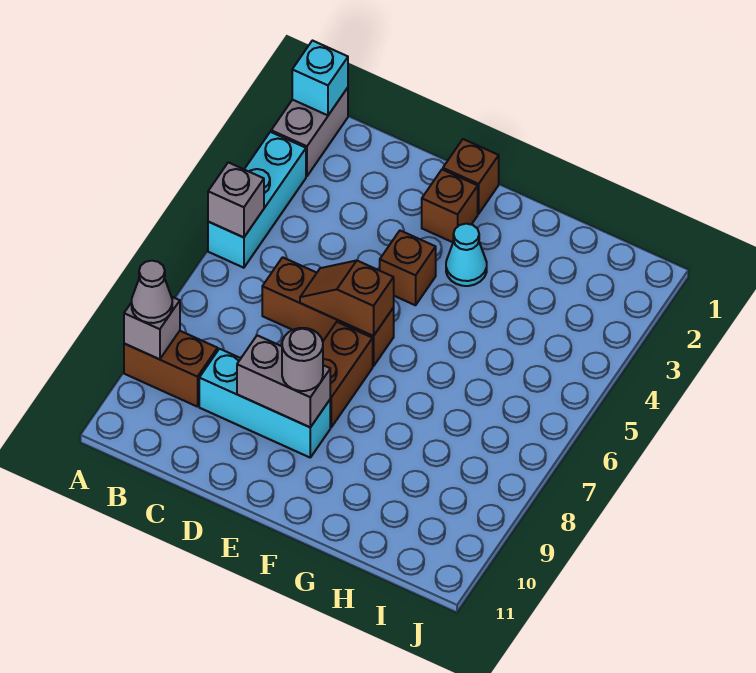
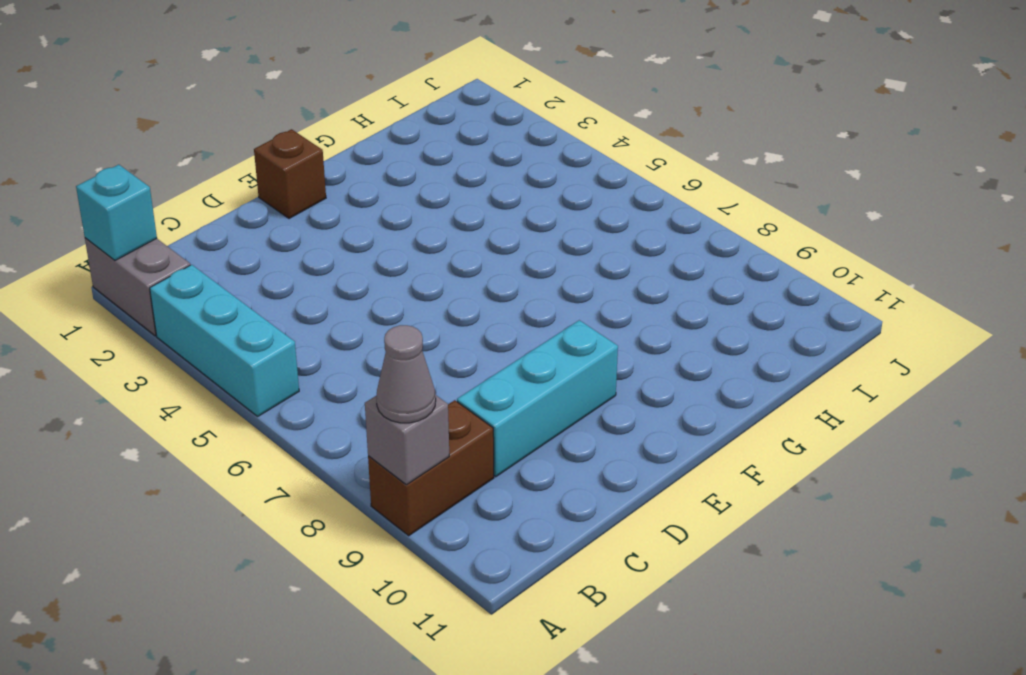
none -> brown 1x3 brick [262,257,394,366]
none -> brown 1x1 brick [422,170,478,242]
none -> brown 1x1 brick [380,231,436,305]

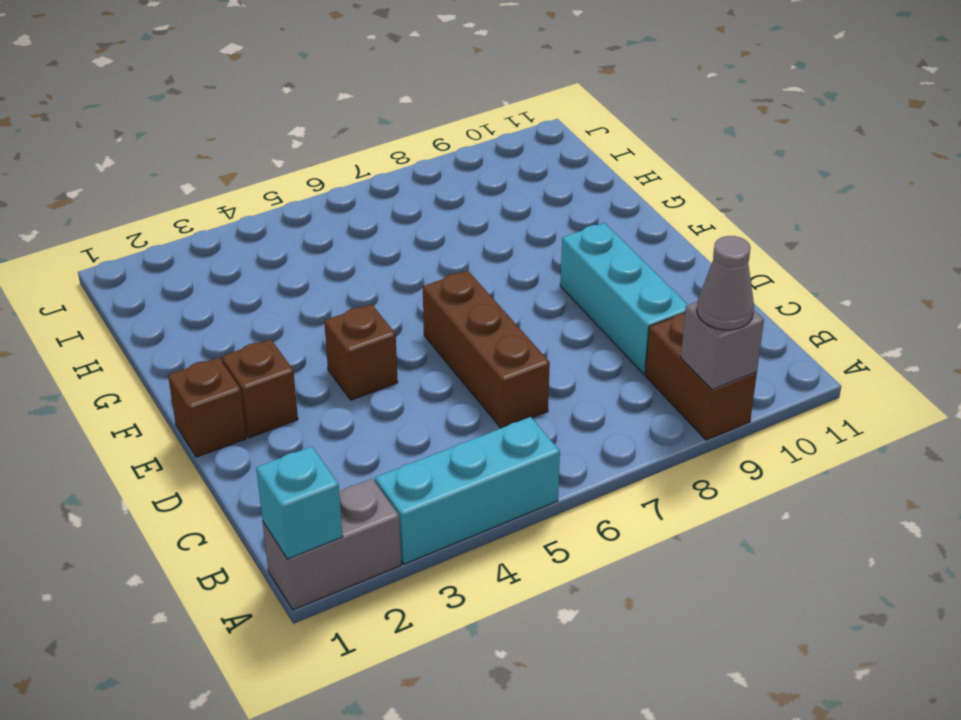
none -> brown 1x2 brick [323,322,373,427]
none -> cyan 1x1 cone [446,224,487,286]
none -> grey 1x1 brick [208,162,264,237]

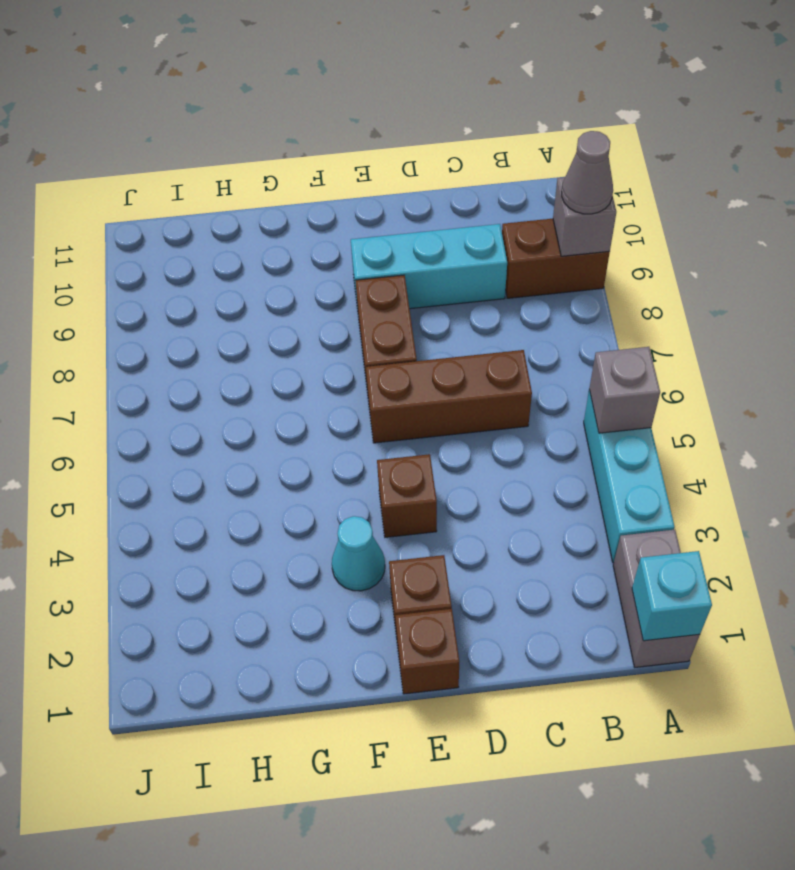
none -> brown 1x2 slope [300,261,394,336]
none -> grey 1x2 brick [237,335,330,427]
none -> grey 1x1 round brick [282,328,323,391]

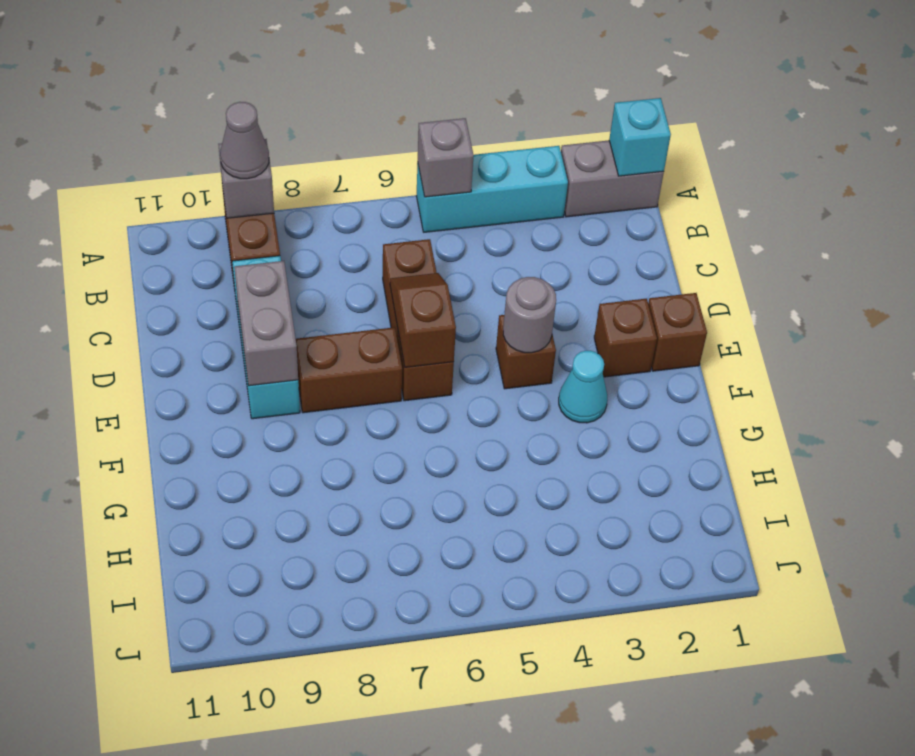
grey 1x1 round brick [503,277,556,353] -> grey 1x1 round brick moved to [282,328,323,391]

